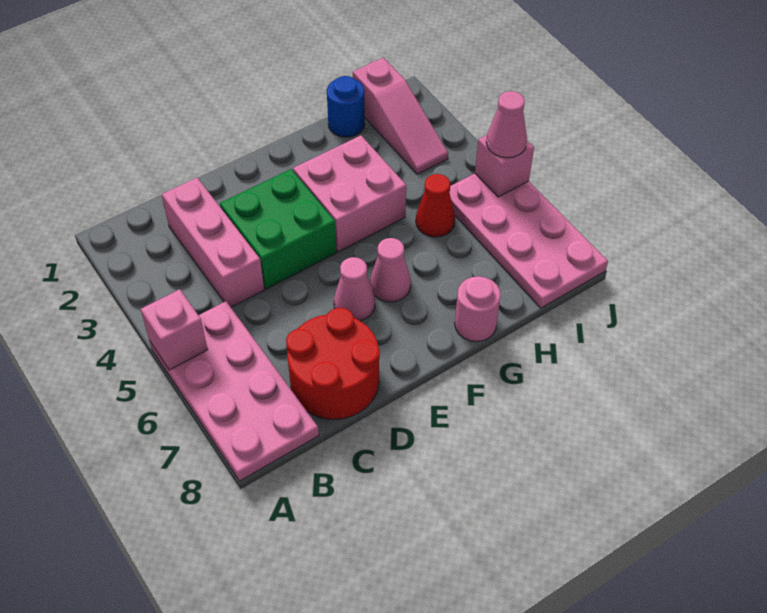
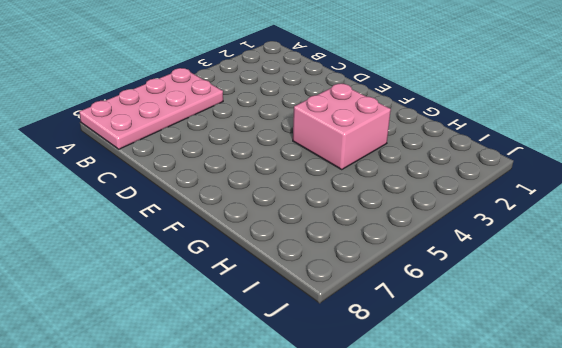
none -> pink 1x3 brick [162,178,264,307]
none -> red 2x2 round brick [286,308,380,419]
none -> green 2x2 brick [220,169,337,289]

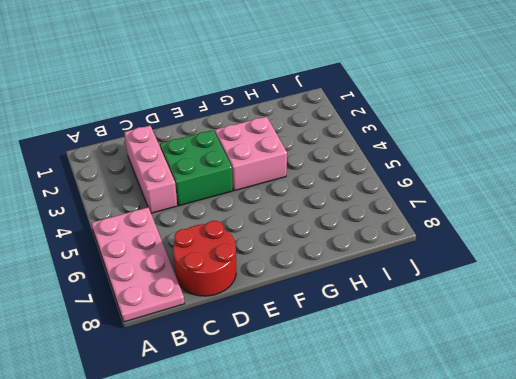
none -> pink 1x1 cone [334,257,375,321]
none -> pink 1x1 cone [370,238,411,302]
none -> pink 1x1 round brick [455,276,501,342]

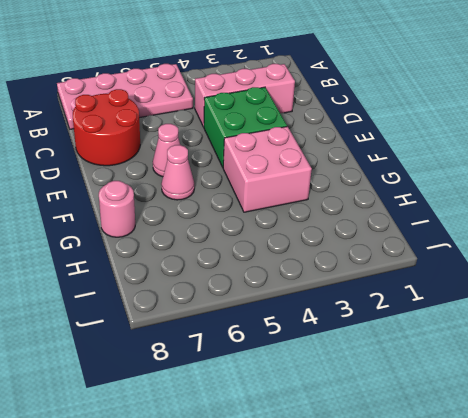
none -> blue 1x1 round brick [327,76,365,137]
none -> red 1x1 cone [416,174,455,237]
none -> pink 1x3 slope [353,58,448,174]

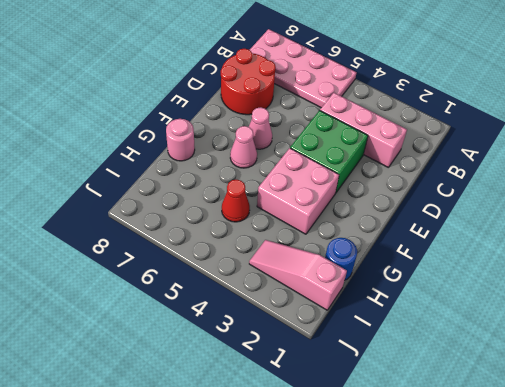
none -> pink 2x4 plate [449,174,608,308]
none -> pink 1x1 brick [141,289,208,370]
none -> pink 1x1 brick [475,135,534,197]

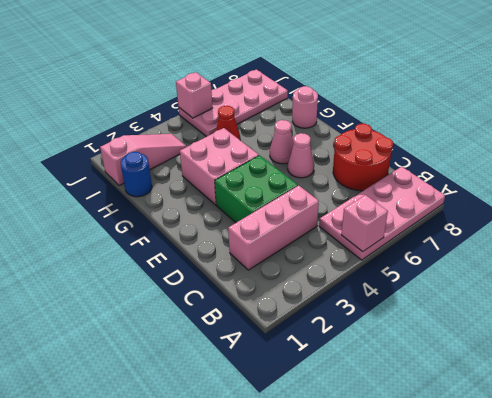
none -> pink 1x1 cone [486,91,527,158]

